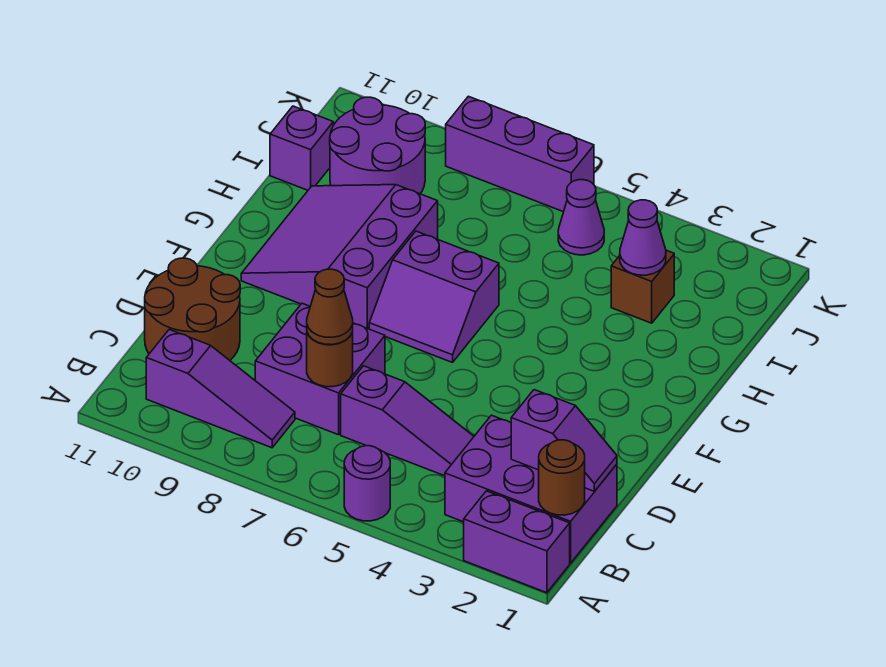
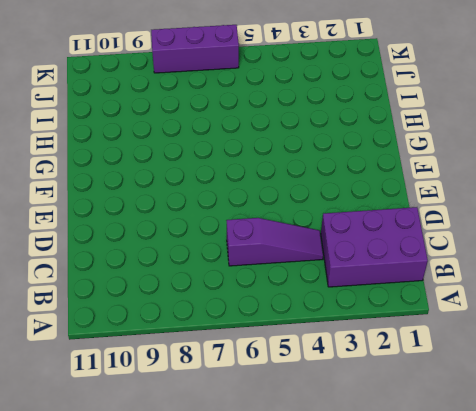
none -> purple 1x2 brick [464,491,570,593]
none -> purple 1x1 round brick [344,446,390,521]
none -> purple 1x3 slope [146,330,295,448]

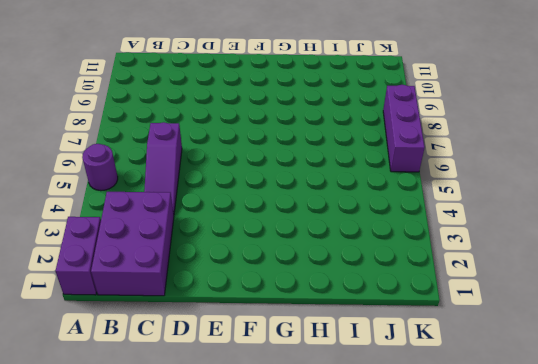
none -> purple 1x3 slope [146,330,295,448]
none -> purple 2x2 brick [255,303,385,435]
none -> brown 2x2 round brick [145,258,240,360]

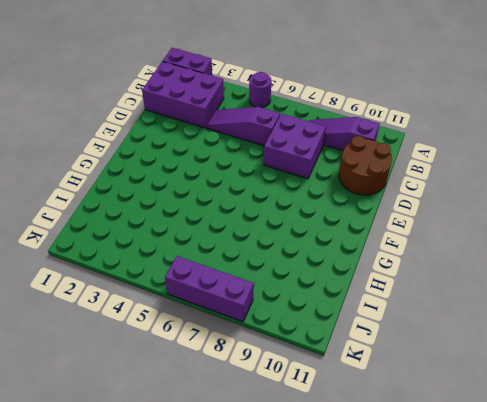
none -> purple 2x2 slope [369,231,499,362]
none -> purple 3x3 slope [241,185,438,329]
none -> brown 1x1 brick [611,250,674,323]

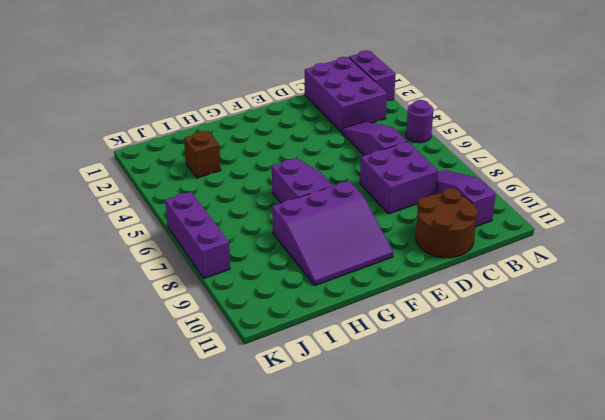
none -> purple 2x2 round brick [330,97,425,194]
none -> purple 1x1 brick [270,106,333,190]
none -> purple 1x1 cone [558,180,604,255]

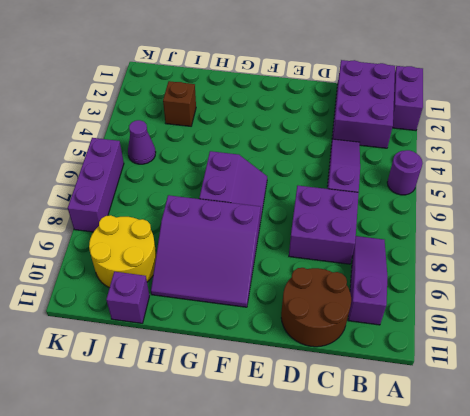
yellow 2x2 round brick [89,215,156,288] -> purple 2x2 round brick [330,97,425,194]
none -> brown 1x1 round brick [539,440,585,515]
none -> purple 1x2 slope [511,390,617,491]
none -> brown 1x1 round brick [307,332,353,387]

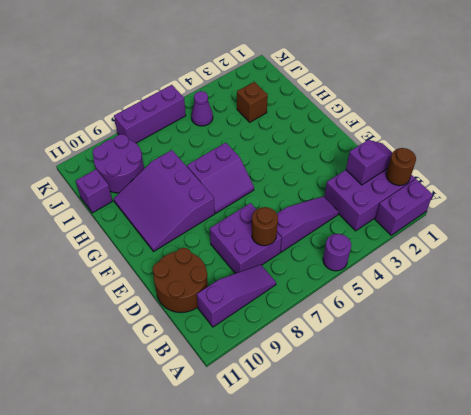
none -> purple 1x1 cone [620,200,666,275]
none -> brown 1x1 cone [307,269,353,345]

